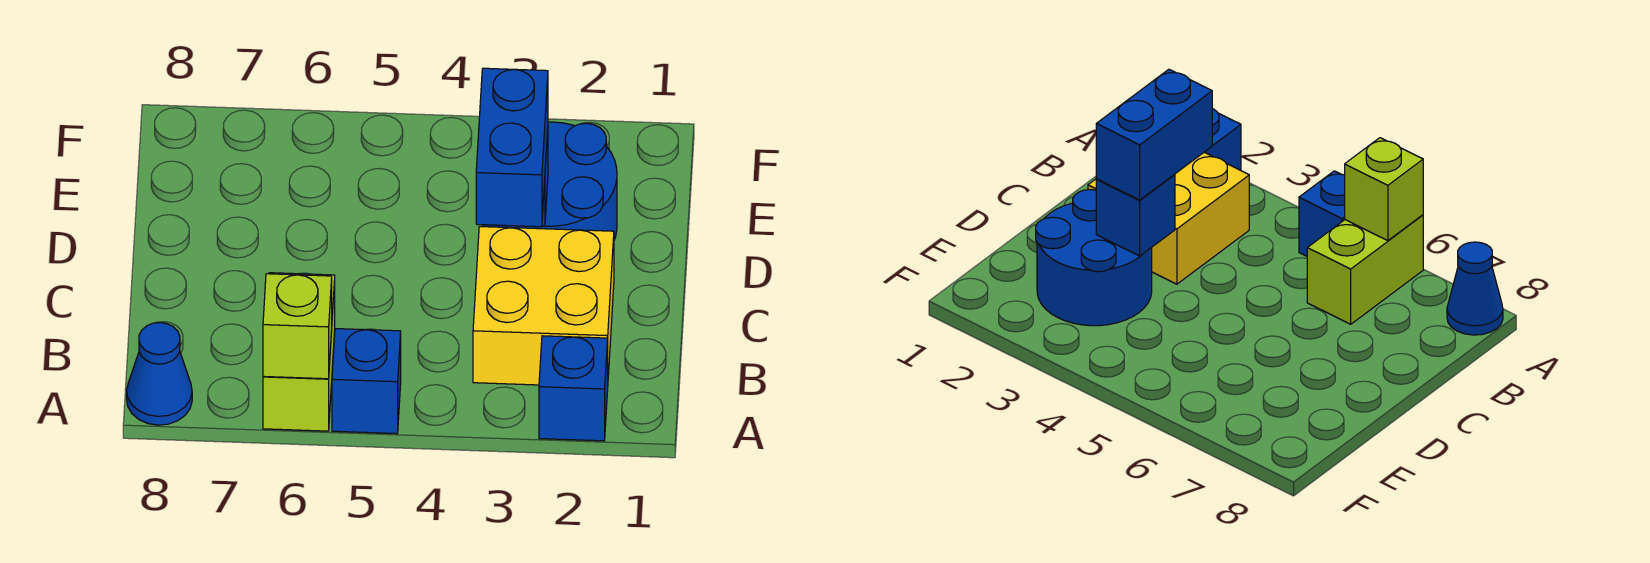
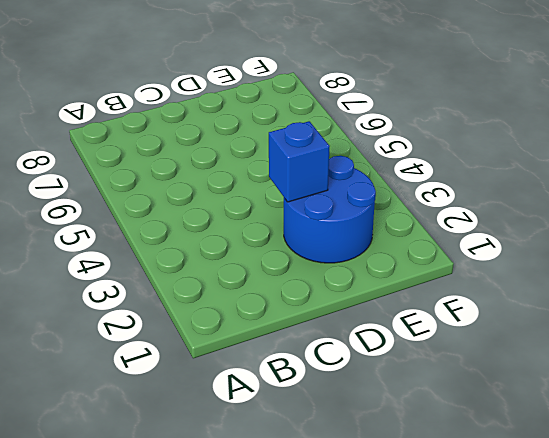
none -> blue 1x1 brick [539,336,608,441]
none -> blue 1x1 brick [332,329,401,434]

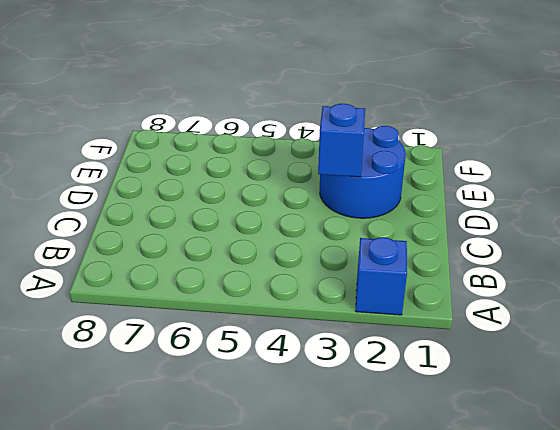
none -> blue 1x1 brick [332,329,401,434]
none -> lime 1x2 brick [263,273,335,431]

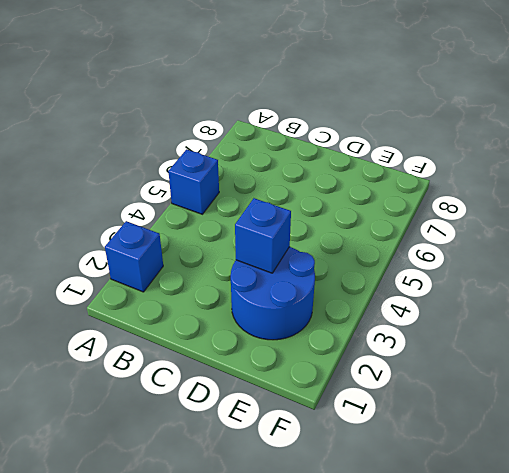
none -> lime 1x2 brick [263,273,335,431]
none -> blue 1x1 cone [127,323,192,425]

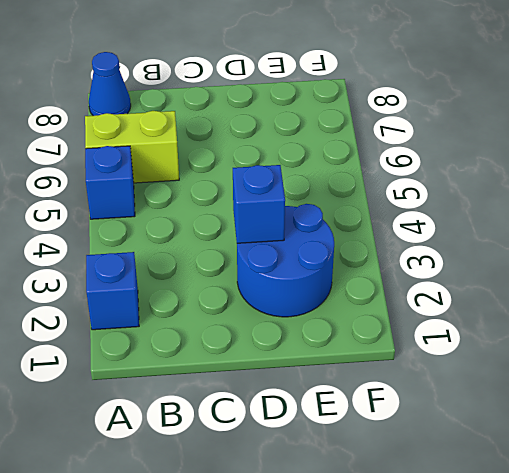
none -> yellow 2x2 brick [473,227,614,385]
none -> lime 1x1 brick [263,274,332,379]

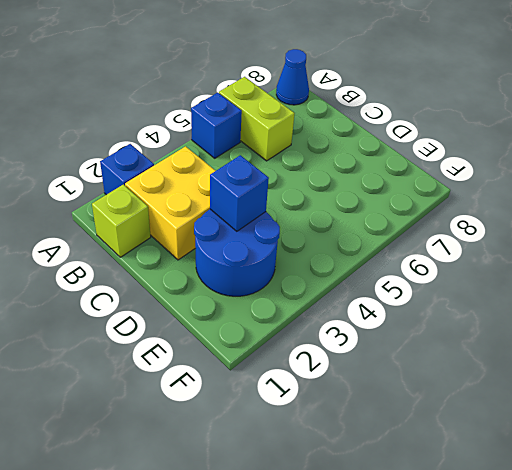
lime 1x1 brick [92,184,151,257] -> lime 1x1 brick moved to [263,274,332,379]
none -> blue 1x2 brick [476,68,548,227]

